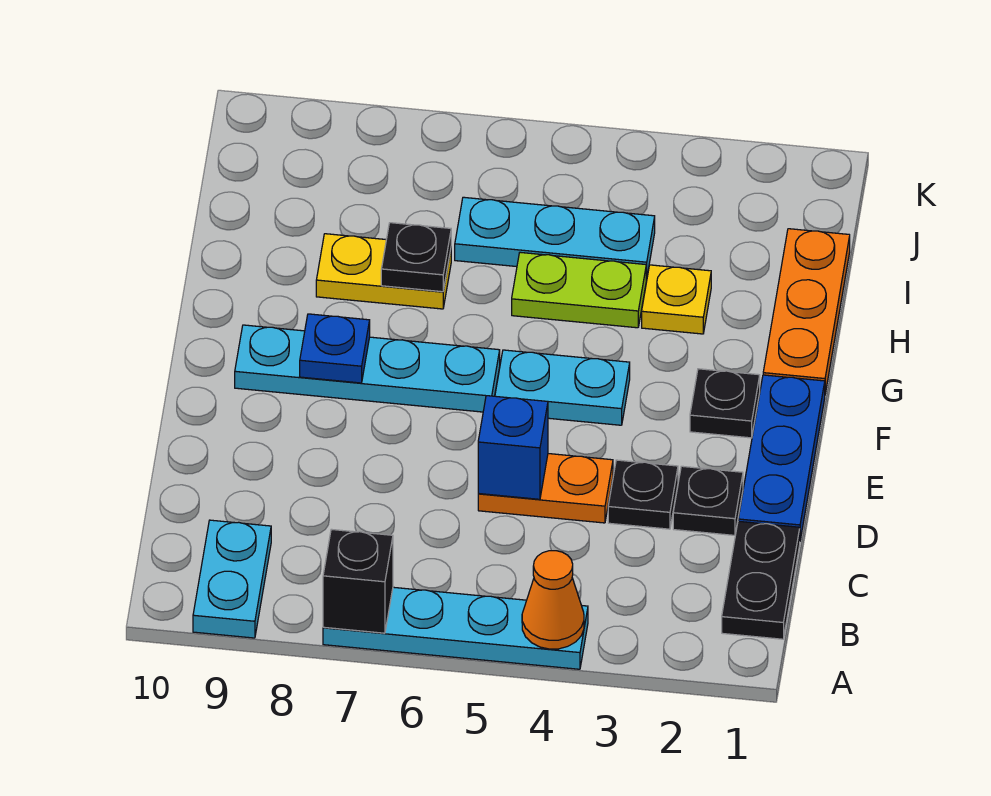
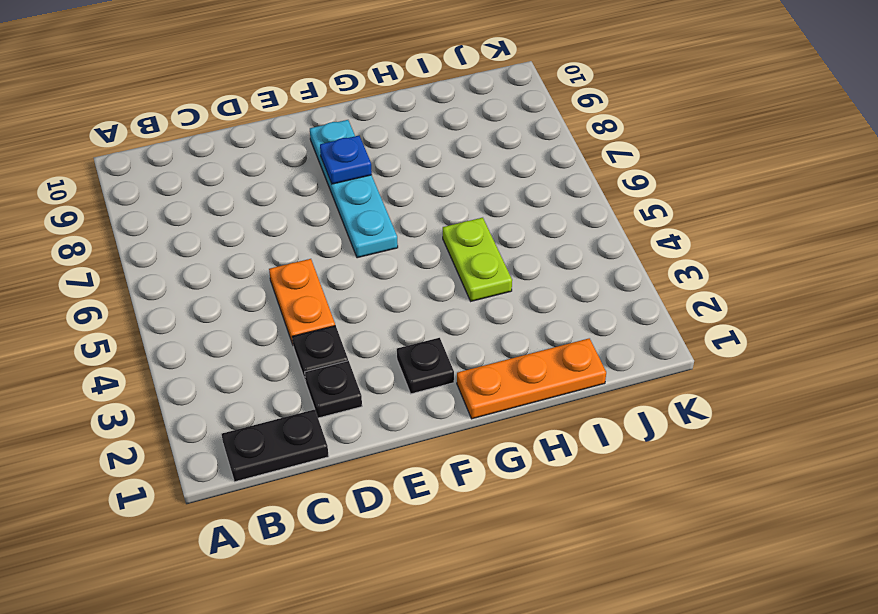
none -> cyan 1x4 plate [323,587,588,669]
none -> cyan 1x2 plate [193,520,271,638]
none -> blue 1x3 plate [738,375,825,540]

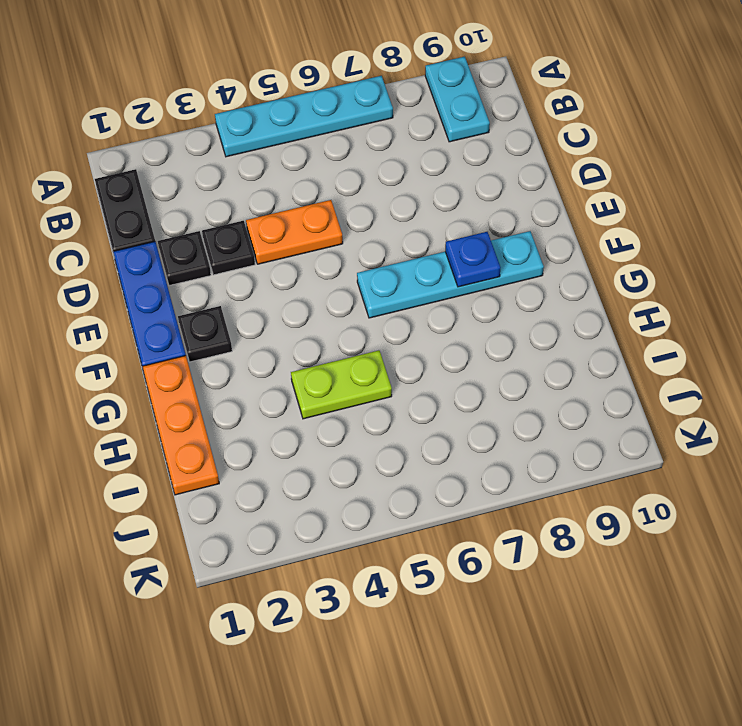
none -> cyan 1x2 plate [495,350,630,425]
none -> yellow 1x1 plate [642,265,711,334]
none -> yellow 1x2 plate [316,234,451,309]

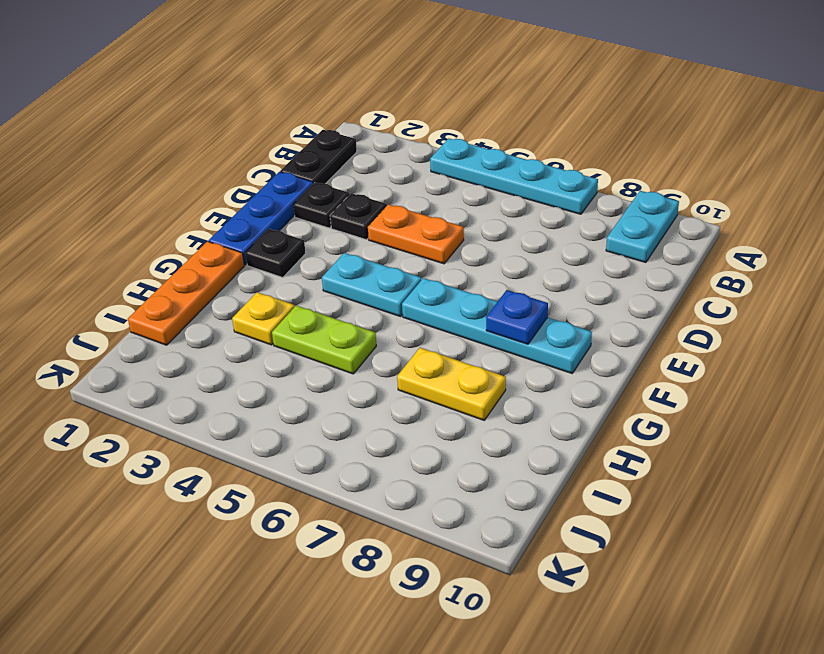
none -> cyan 1x3 plate [455,197,655,279]
none -> orange 1x1 cone [522,551,584,649]
none -> black 1x1 brick [323,529,393,633]

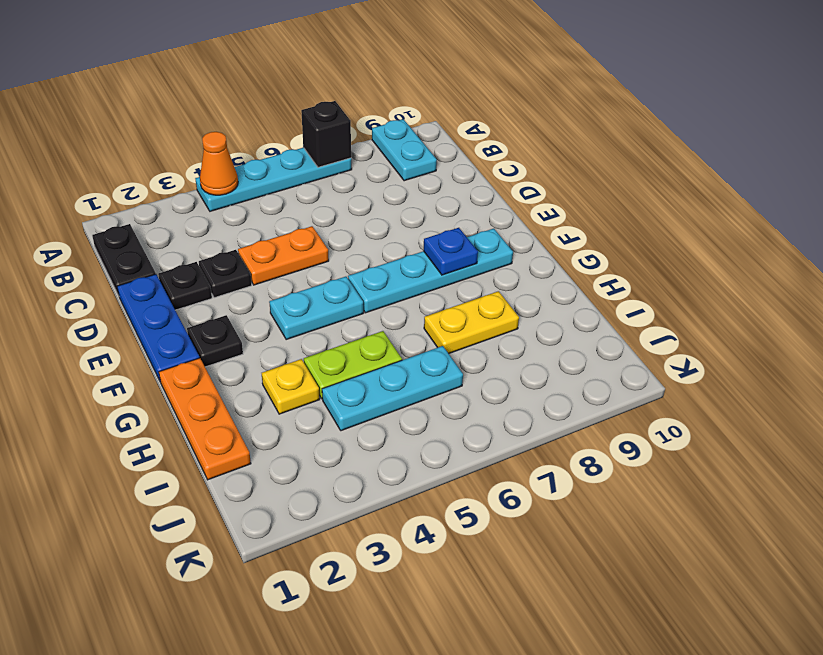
none -> blue 1x1 brick [478,396,548,499]
none -> black 1x1 plate [381,223,451,292]

